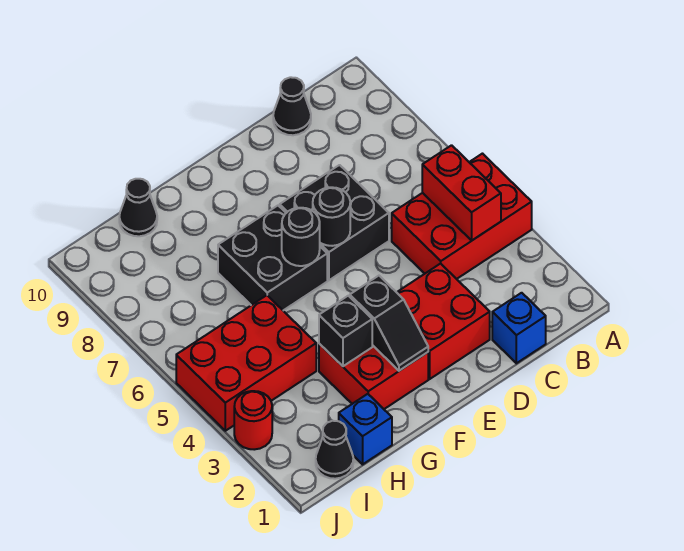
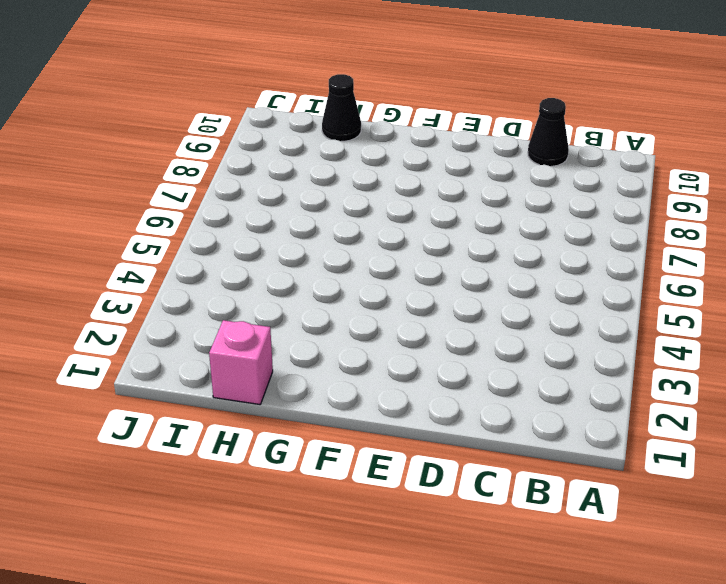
pink 1x1 brick [209,320,273,404] -> blue 1x1 brick [339,394,392,464]
none -> red 2x3 brick [392,154,532,279]
none -> blue 1x1 brick [492,293,546,363]
none -> red 2x2 brick [397,263,490,379]

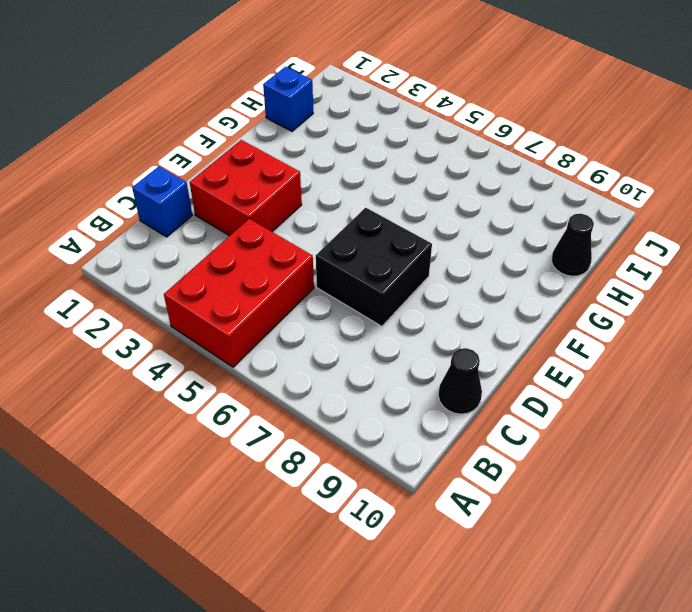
none -> red 2x2 brick [319,344,428,409]
none -> black 2x2 brick [218,206,327,310]
none -> red 2x3 brick [176,295,316,431]

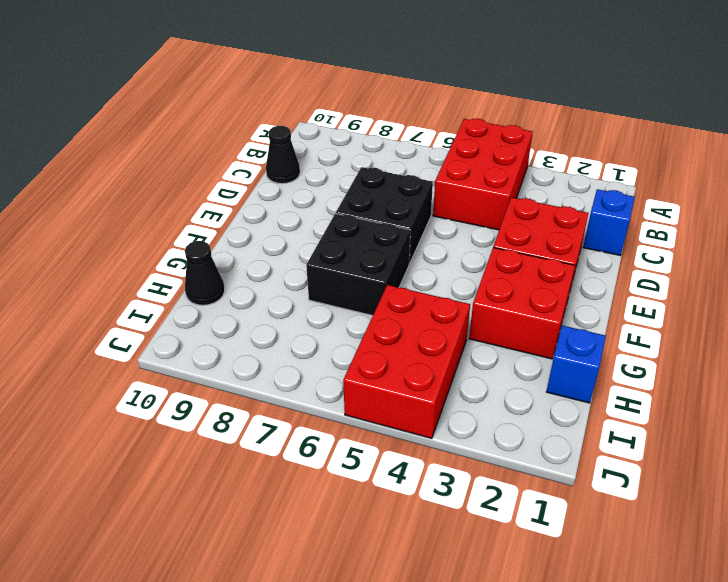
none -> black 1x1 cone [316,421,353,479]
none -> red 1x1 round brick [234,391,272,450]
none -> red 1x2 brick [422,145,501,240]

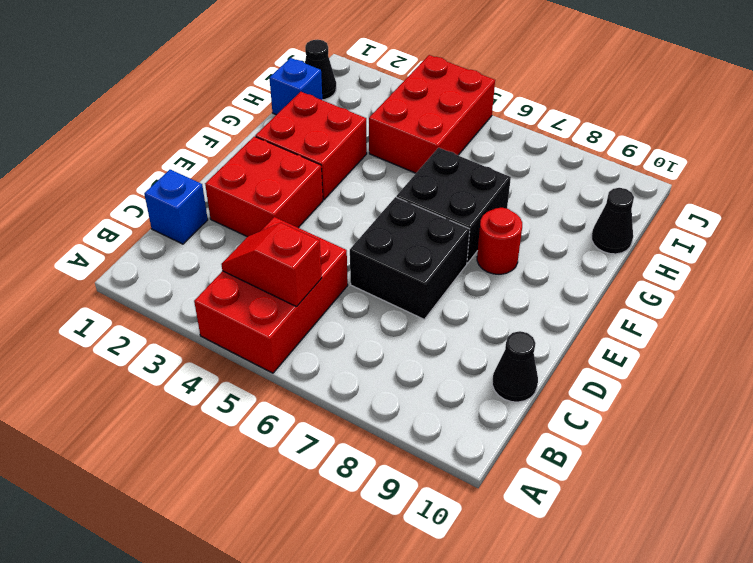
red 1x2 slope [221,223,322,307] -> red 1x2 brick [422,145,501,240]
red 1x1 round brick [477,208,522,274] -> red 1x1 round brick moved to [234,391,272,450]
none -> black 1x1 round brick [313,187,350,246]
none -> black 1x2 slope [350,276,428,371]
none -> black 1x1 round brick [282,208,320,266]

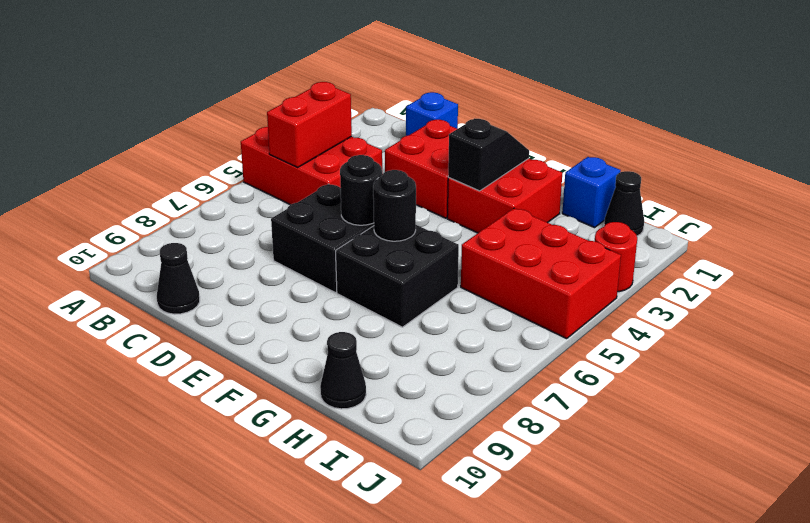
none -> black 1x1 brick [319,296,372,366]

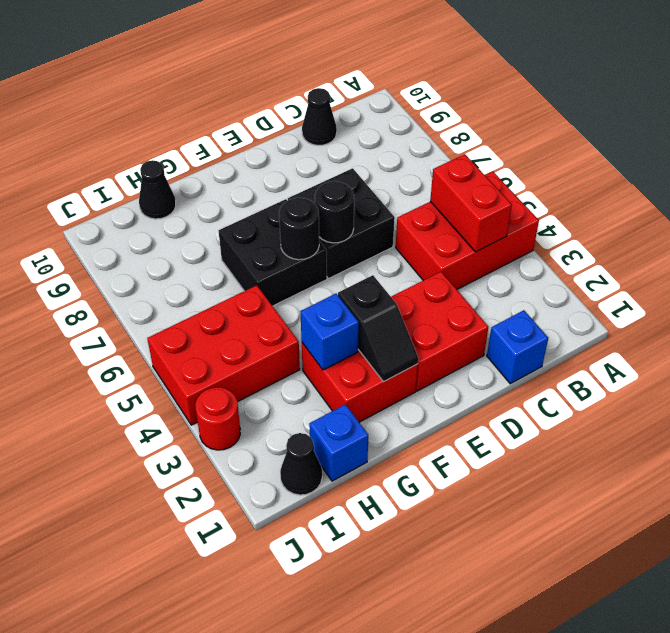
blue 1x1 brick [300,294,359,370] -> black 1x1 brick [319,296,372,366]

